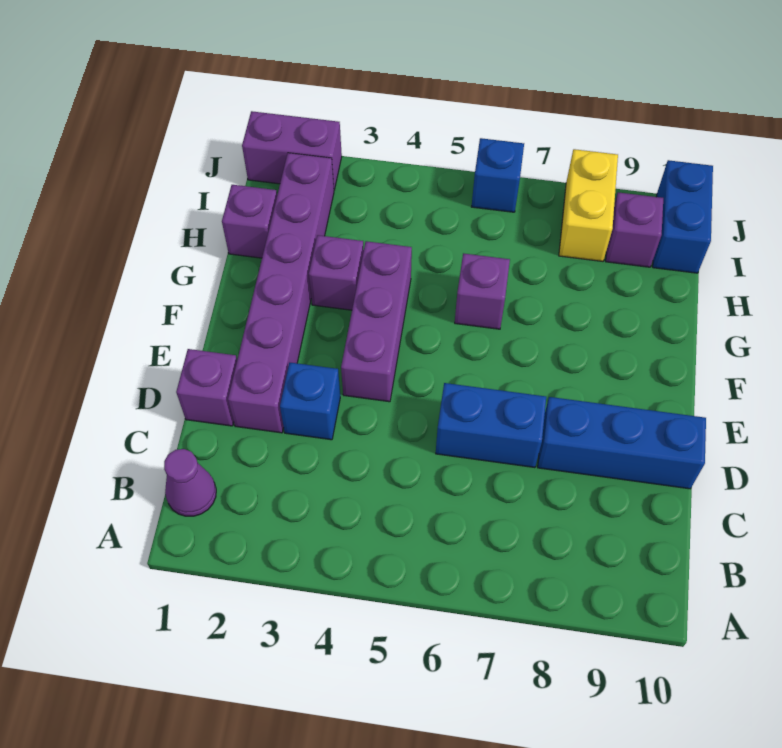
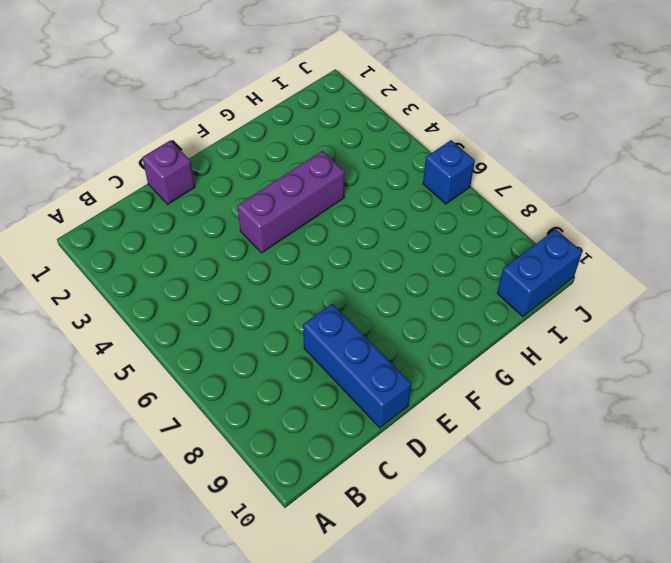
none -> purple 1x1 cone [164,449,216,516]
none -> purple 1x6 brick [228,153,334,433]
none -> blue 1x1 brick [280,363,340,440]

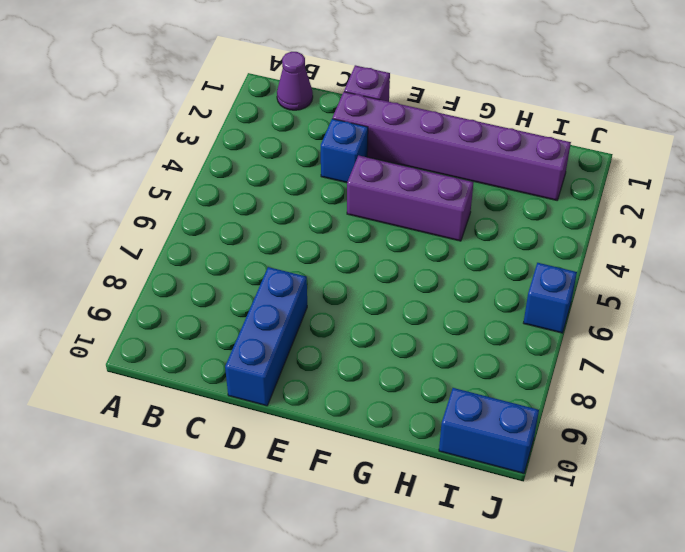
none -> blue 1x2 brick [436,383,546,468]
none -> purple 1x1 brick [309,235,364,310]
none -> purple 1x1 brick [455,253,510,329]

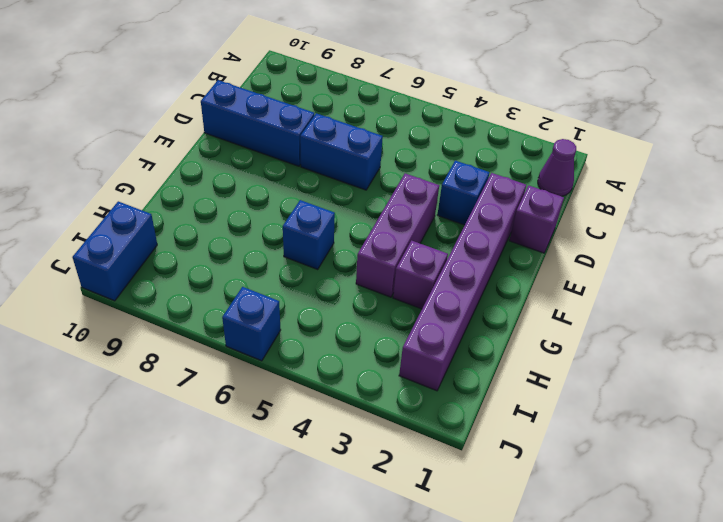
blue 1x1 brick [283,200,335,269] -> purple 1x1 brick [455,253,510,329]
none -> purple 1x1 brick [222,185,277,258]
none -> yellow 1x2 brick [559,149,618,261]
none -> purple 1x1 brick [606,192,663,267]

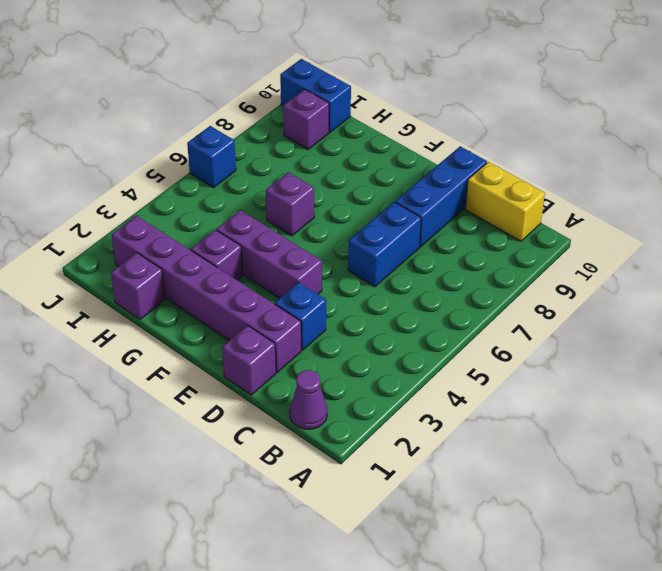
yellow 1x2 brick [465,162,545,241] -> yellow 1x2 brick moved to [559,149,618,261]
none -> purple 1x2 brick [242,111,342,190]

